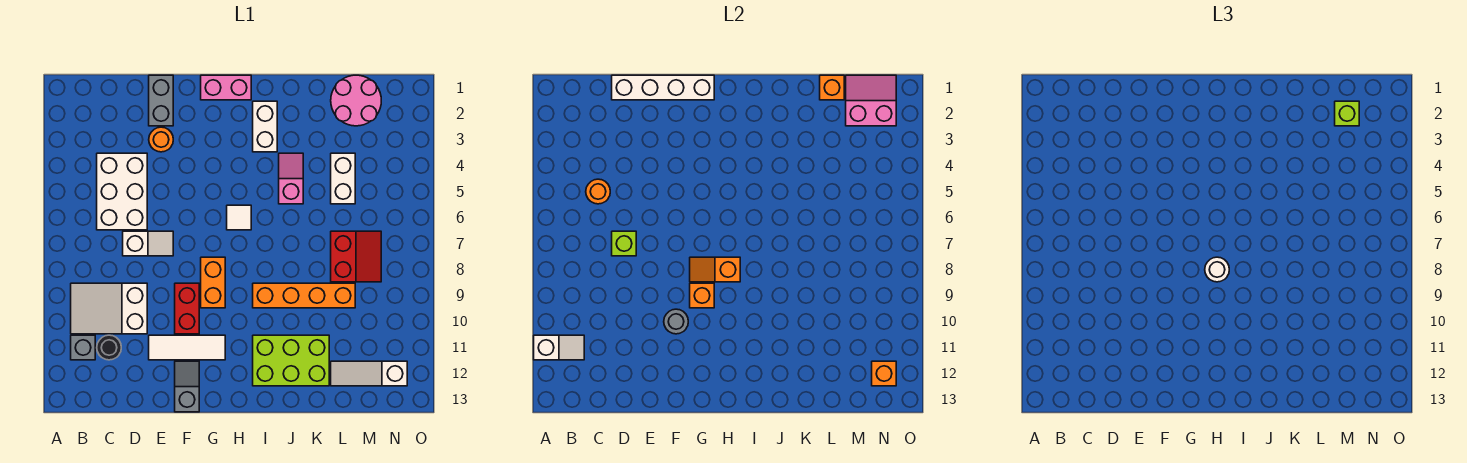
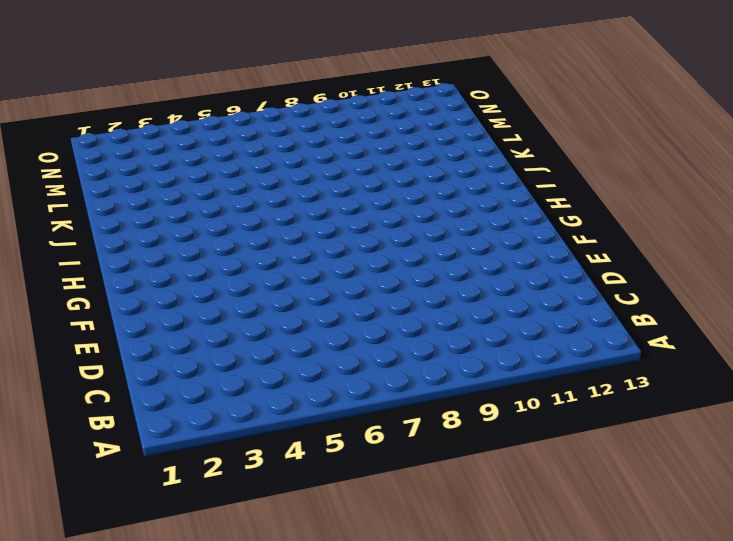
none -> white 2x3 slope [71,283,147,334]
none -> grey 1x1 brick [71,335,95,360]
none -> white 2x3 brick [97,153,147,230]
none -> black 1x1 round brick [97,335,121,360]

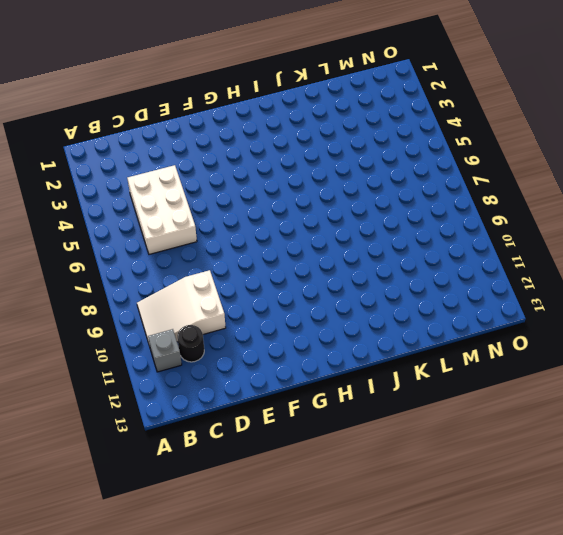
none -> white 1x2 slope [123,231,173,256]
none -> grey 1x2 brick [149,75,173,126]
none -> orange 1x1 round brick [149,127,173,152]
none -> white 1x3 tile [149,335,225,360]

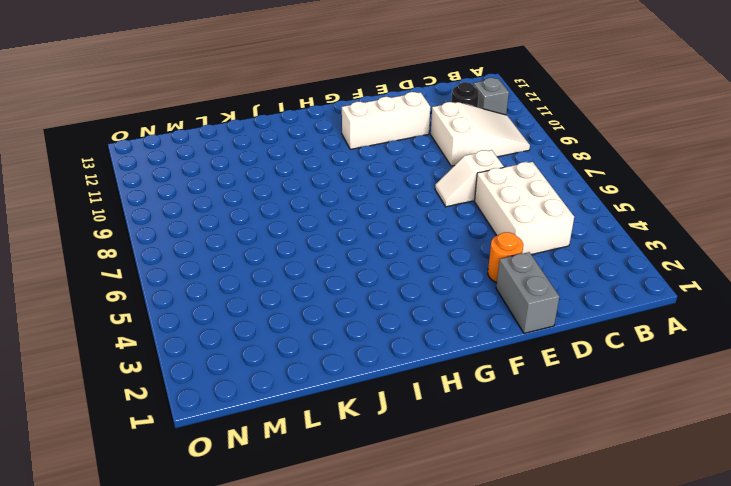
white 1x3 brick [342,92,430,149] -> white 1x3 tile [149,335,225,360]
none -> red 1x2 brick [175,283,199,334]
none -> grey 1x2 slope [175,361,199,412]
none -> pink 1x2 brick [201,75,251,100]
none -> orange 1x2 brick [201,257,225,308]

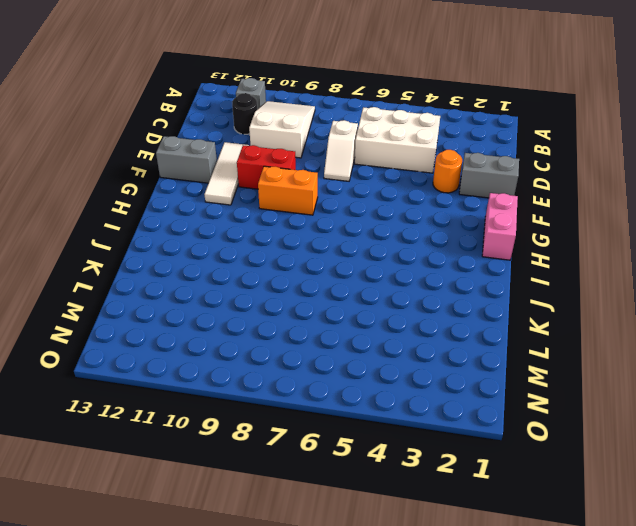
grey 1x2 brick [156,136,217,183] -> grey 1x2 slope [175,361,199,412]
none -> white 1x1 tile [227,205,251,230]
none -> white 1x2 brick [253,101,277,152]
none -> orange 1x4 brick [253,283,355,308]
none -> lime 2x3 brick [253,335,329,386]

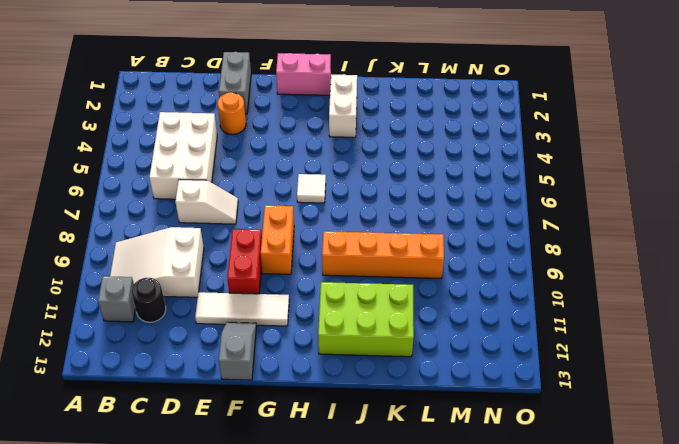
none -> pink 1x2 slope [279,153,303,204]
none -> pink 2x2 round brick [331,75,381,126]
none -> white 1x2 brick [331,153,355,204]
none -> red 2x2 slope [331,231,381,282]

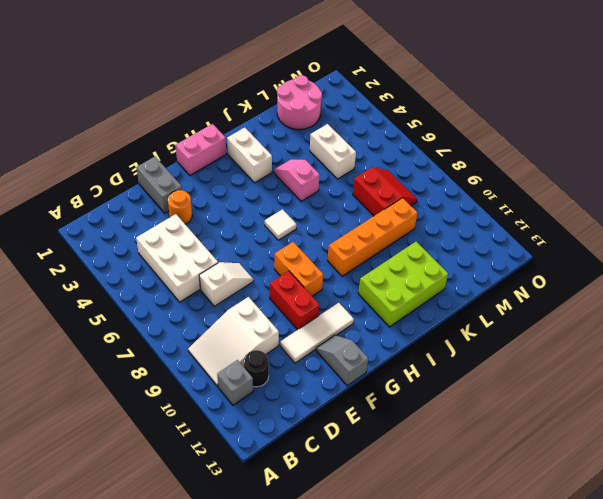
none -> white 1x3 slope [331,361,407,386]
none -> white 1x2 slope [534,335,584,360]
none -> orange 1x1 round brick [586,179,610,204]
none -> white 1x4 brick [612,75,714,100]

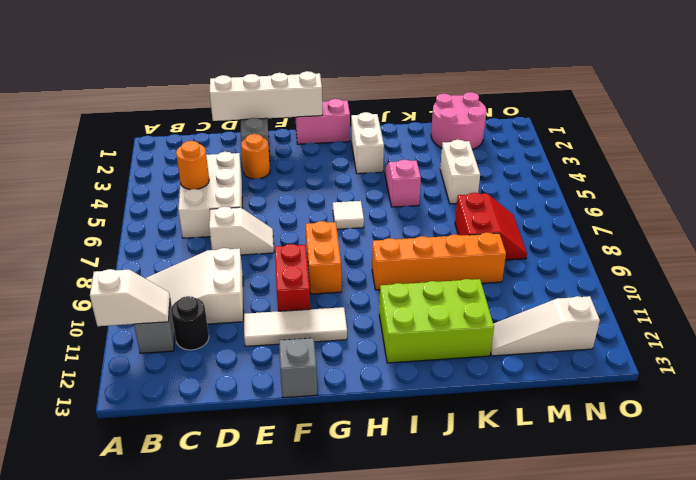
none -> lime 1x1 brick [612,231,636,256]
none -> grey 1x1 round brick [664,309,688,334]
none -> orange 1x2 slope [690,257,740,282]
none -> orange 1x1 brick [690,283,714,308]

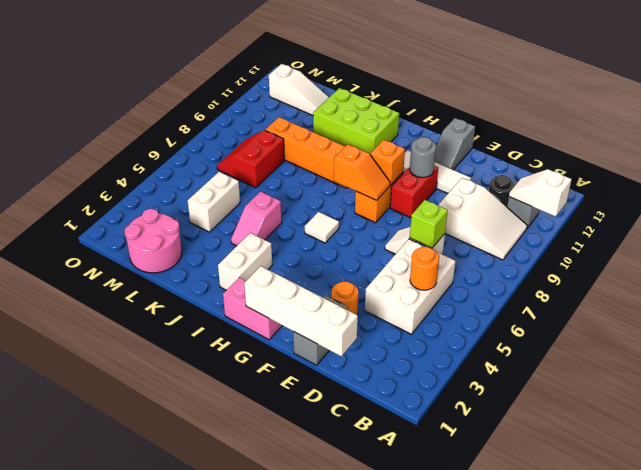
none -> orange 1x1 brick [820,75,844,100]
none -> pink 2x2 slope [846,75,896,126]
none -> orange 1x1 brick [872,361,896,386]
none -> white 1x1 round brick [1205,257,1229,282]

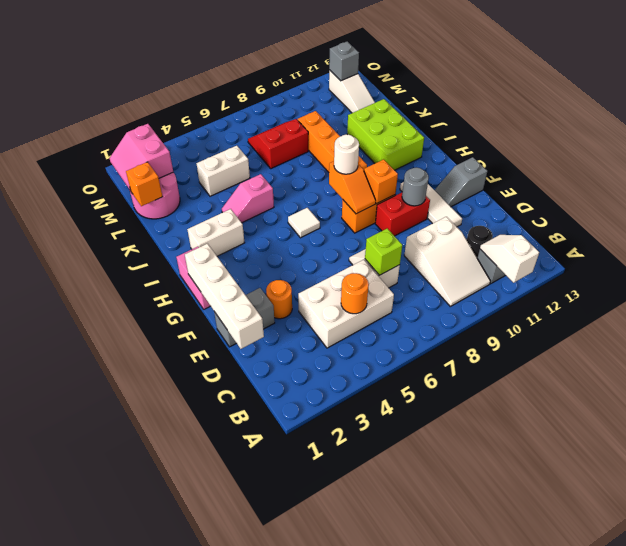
grey 1x1 brick [329,41,359,81] -> orange 1x1 brick [872,361,896,386]
none -> lime 1x1 brick [1335,101,1359,126]

